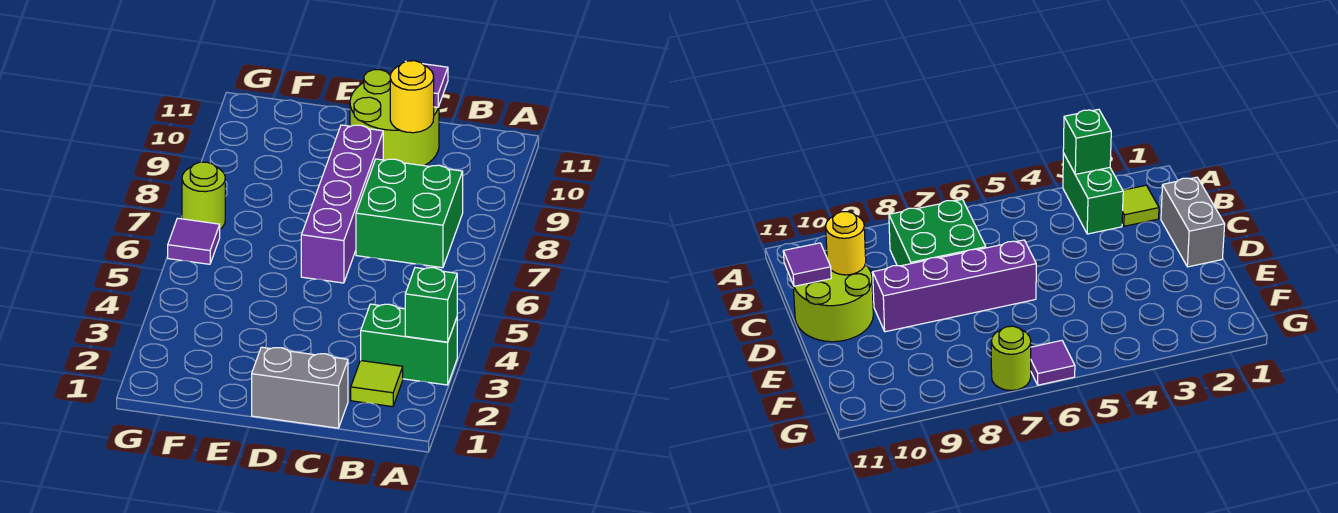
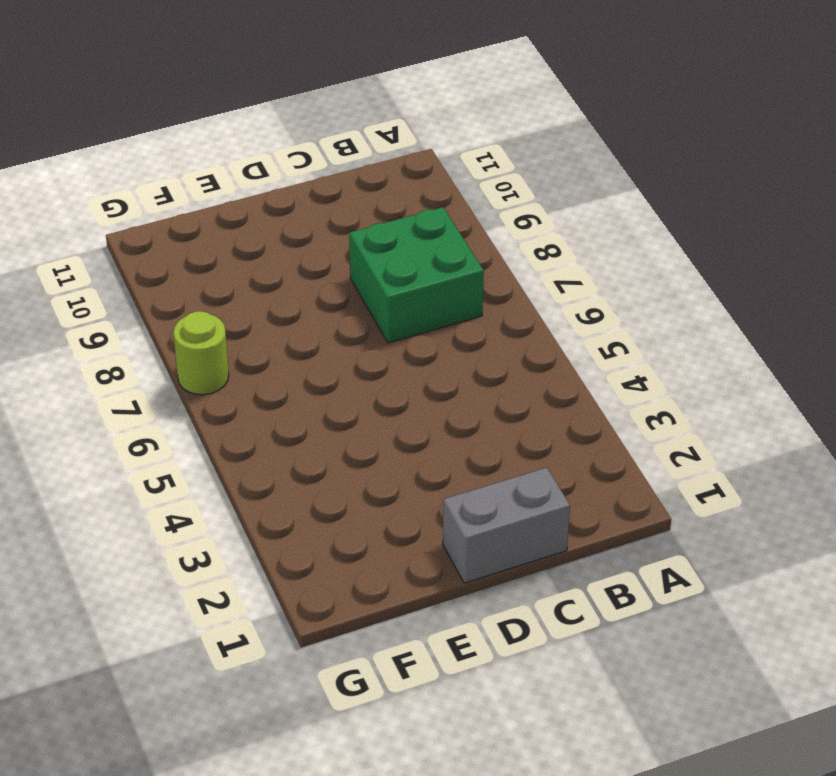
none -> green 1x2 brick [361,304,457,385]
none -> lime 1x1 tile [351,360,403,407]

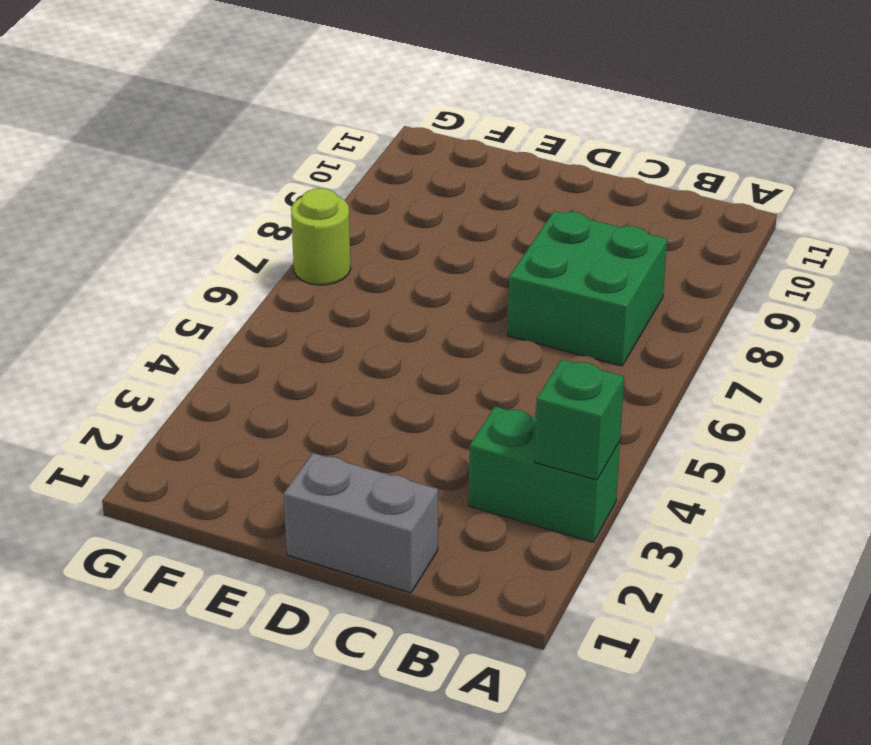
none -> lime 1x1 tile [351,360,403,407]
none -> lime 2x2 round brick [350,70,439,166]

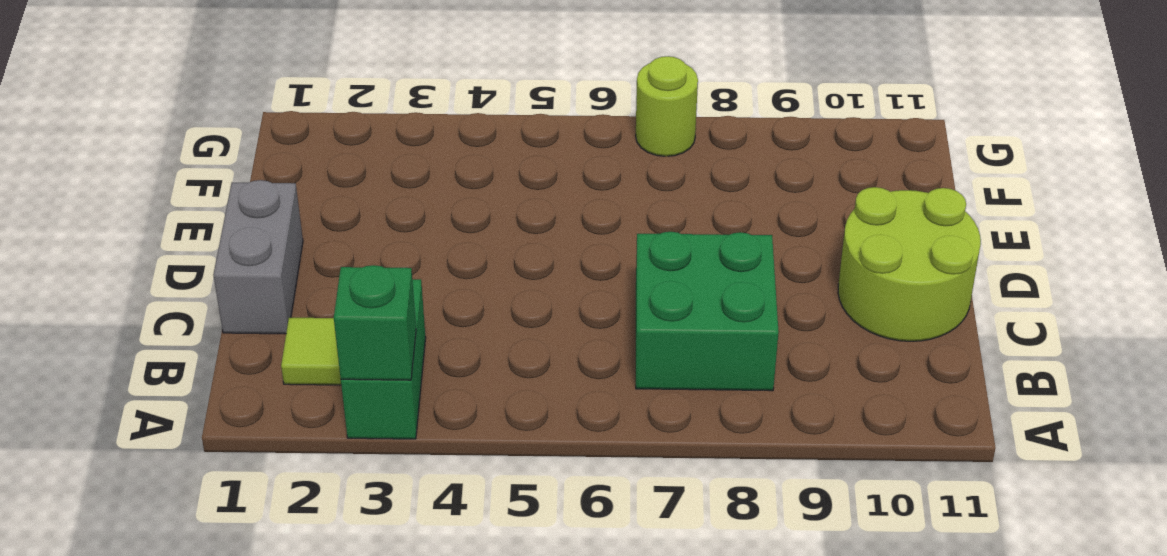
none -> purple 1x4 brick [301,125,383,283]
none -> purple 1x1 tile [168,218,220,264]

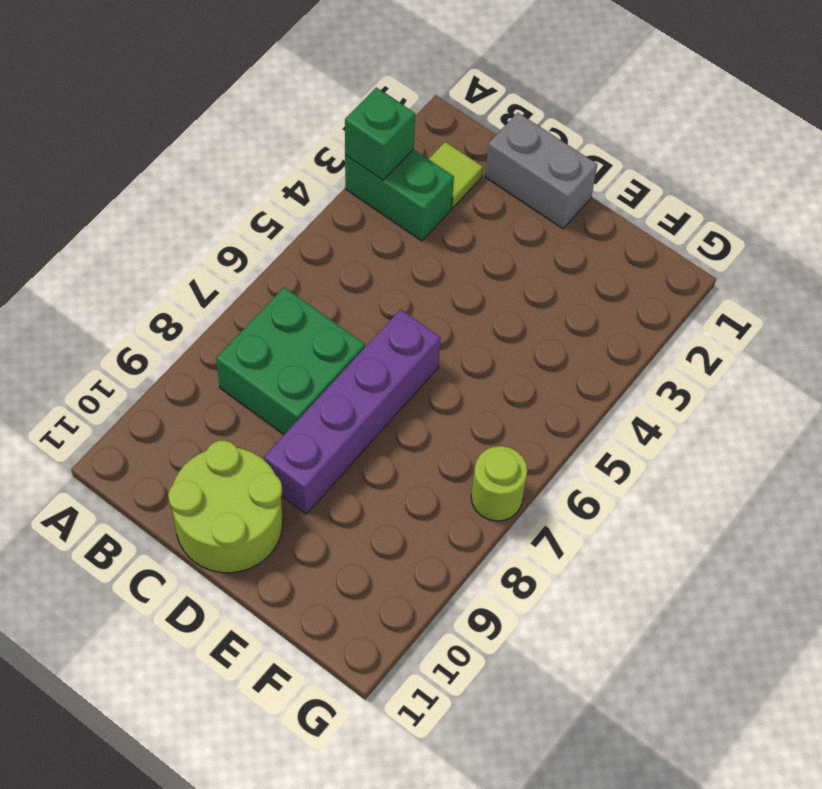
none -> purple 1x1 tile [168,218,220,264]
none -> yellow 1x1 round brick [390,61,434,133]

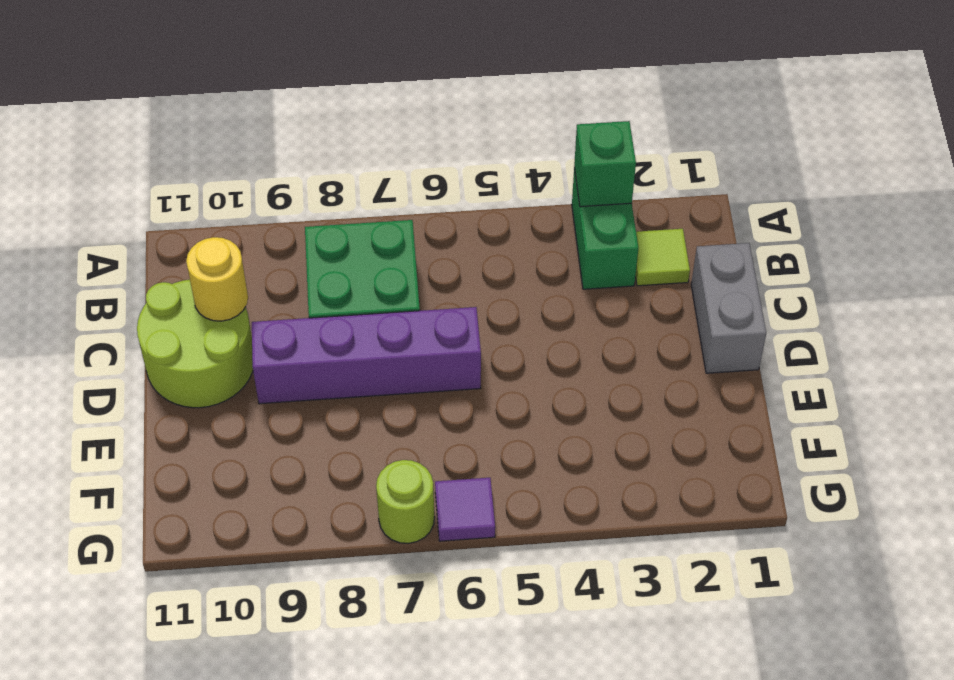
none -> purple 1x1 tile [423,64,448,107]

